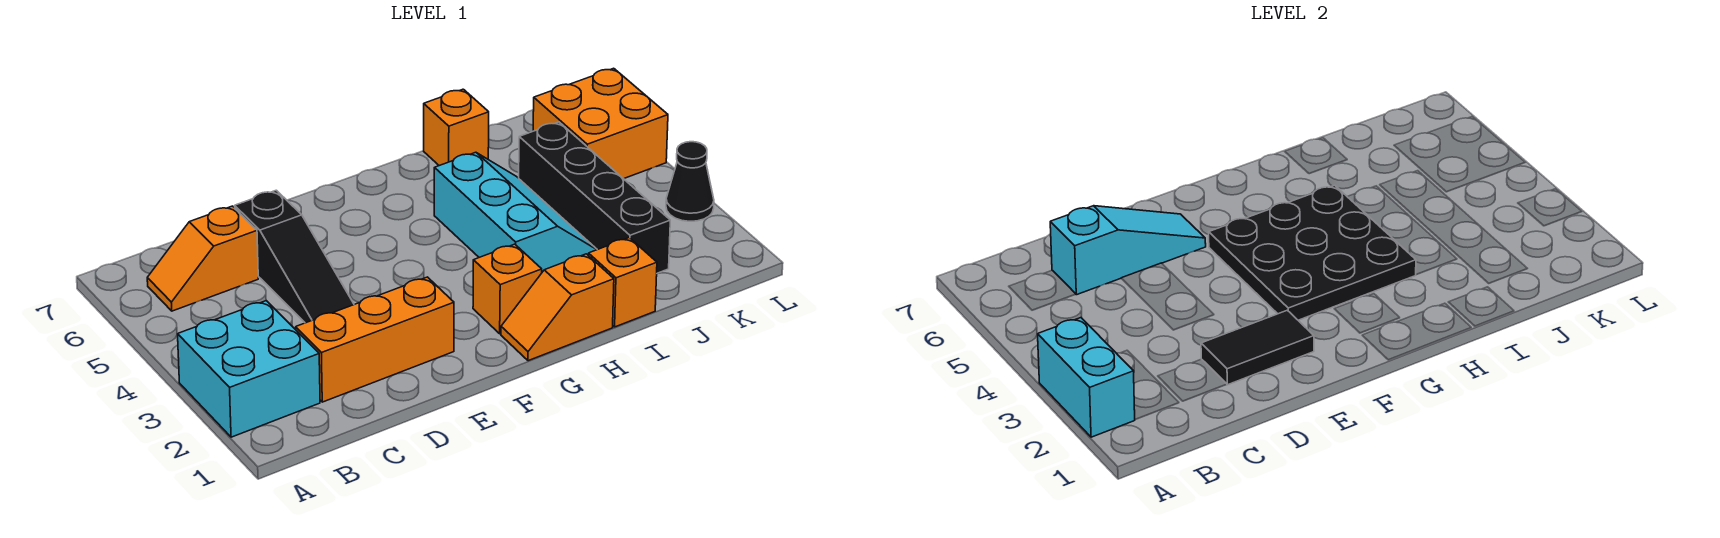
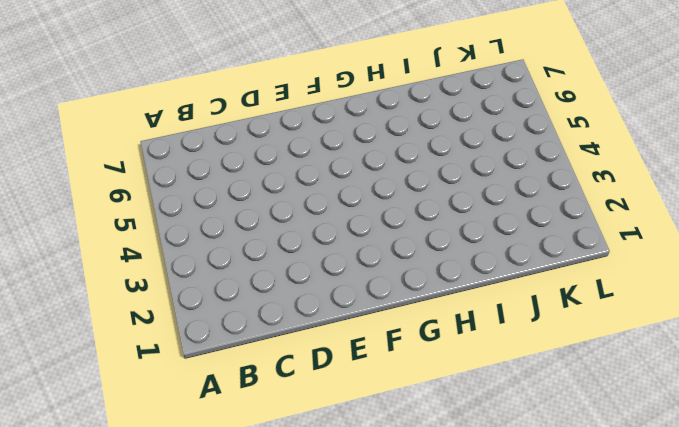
none -> cyan 2x2 brick [178,301,320,437]
none -> orange 1x2 slope [147,206,258,311]
none -> orange 1x3 brick [296,277,454,402]

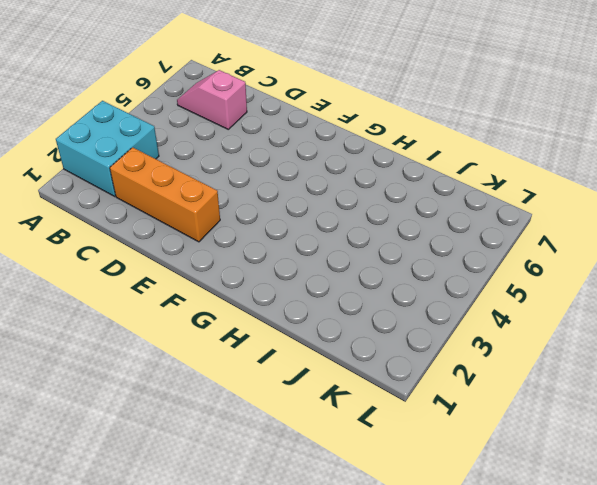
pink 1x2 slope [177,70,247,129] -> orange 1x2 slope [147,206,258,311]
none -> black 1x3 slope [235,190,354,323]
none -> orange 1x2 slope [501,254,614,361]
none -> orange 1x1 brick [473,244,542,334]

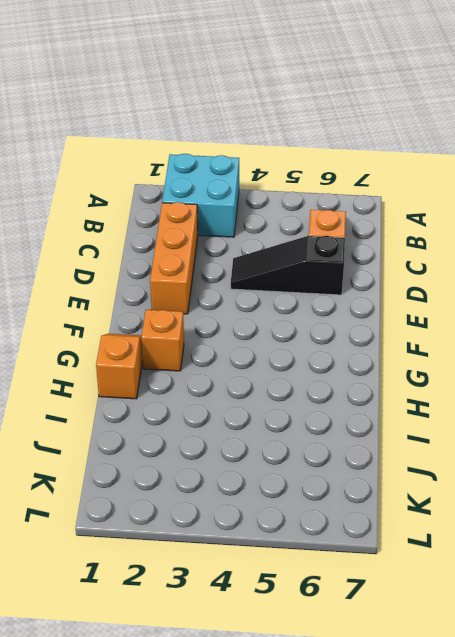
none -> cyan 2x3 slope [434,152,597,272]
none -> orange 1x1 brick [588,238,657,327]
none -> orange 1x1 brick [424,89,489,166]

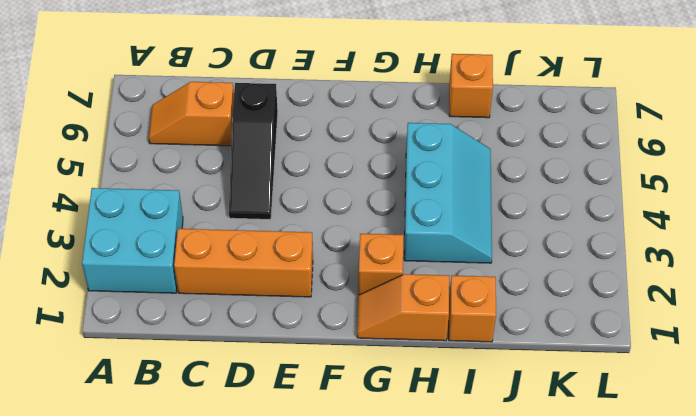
none -> black 1x4 brick [519,122,670,273]
none -> orange 2x2 brick [533,68,668,179]
none -> black 1x1 cone [666,142,714,221]

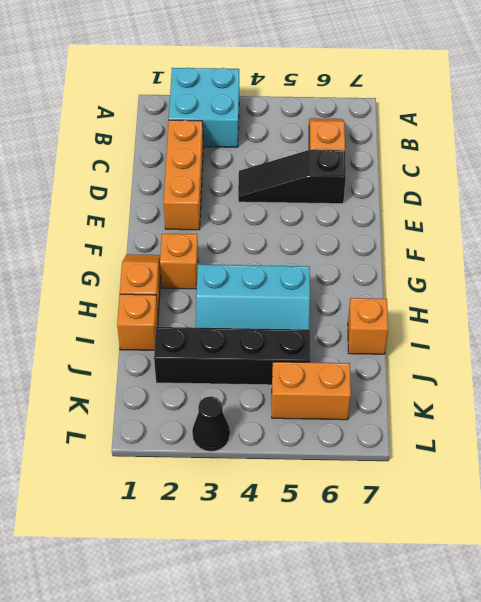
orange 1x2 brick [272,362,351,420] -> orange 2x2 brick [533,68,668,179]
none -> cyan 1x2 brick [1038,318,1135,437]
none -> cyan 1x3 slope [1050,206,1206,295]
none -> black 1x2 tile [1201,310,1314,385]

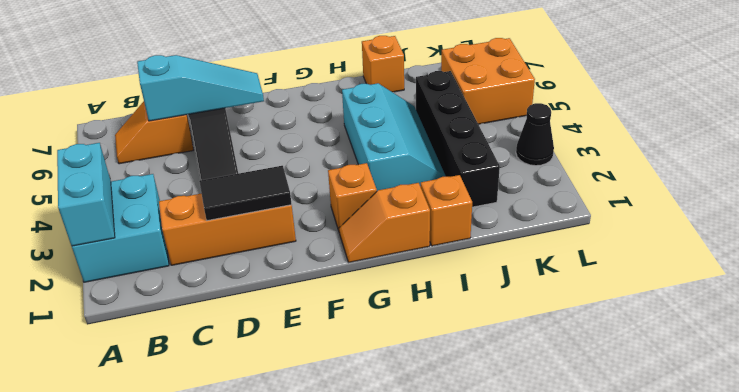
none -> black 3x3 plate [1209,185,1416,320]

